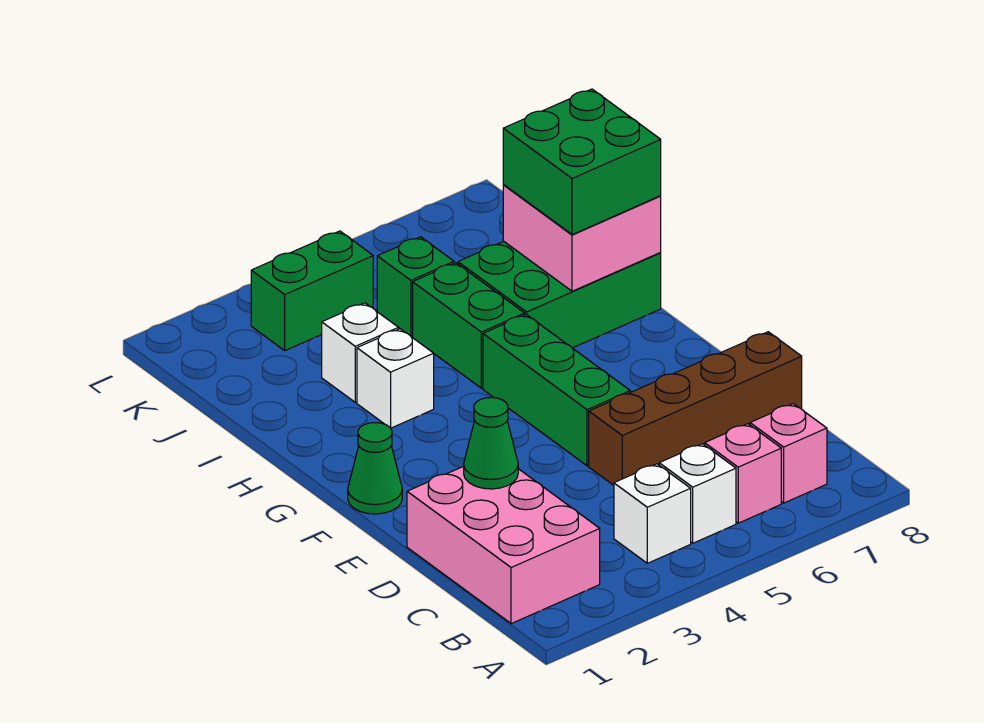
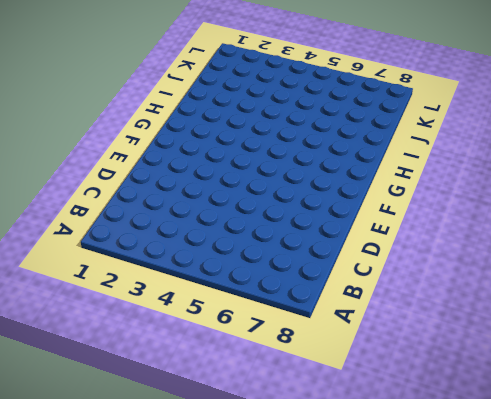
none -> pink 2x3 brick [407,466,600,624]
none -> white 1x1 brick [614,464,691,563]
none -> white 1x1 brick [659,444,736,543]

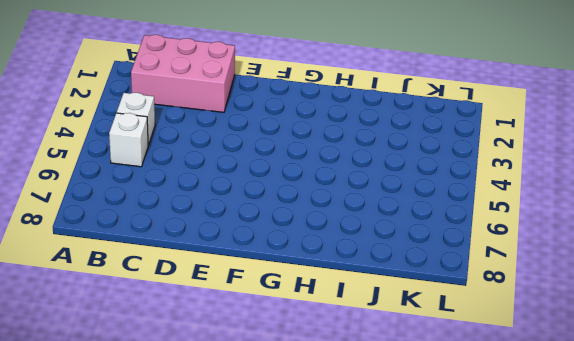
none -> pink 1x1 brick [705,424,781,523]
none -> pink 1x1 brick [750,404,827,503]
none -> brown 1x4 brick [589,332,802,485]

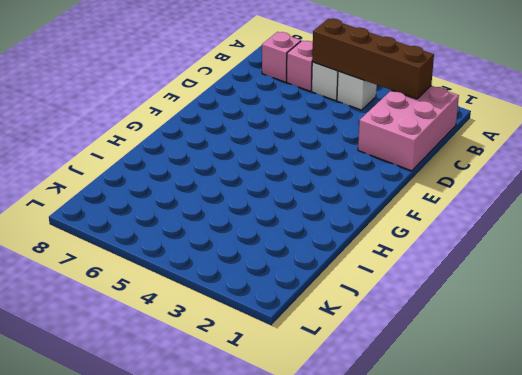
brown 1x4 brick [312,19,434,99] -> brown 1x4 brick moved to [589,332,802,485]
none -> green 1x3 brick [483,314,630,466]
none -> green 1x1 cone [348,423,402,514]
none -> white 1x1 brick [357,329,434,428]

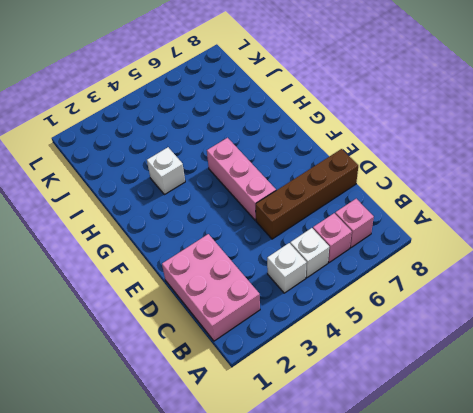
pink 1x3 brick [207,138,276,221] -> green 1x3 brick [483,314,630,466]
none -> green 1x1 cone [348,423,402,514]
none -> green 1x2 brick [413,263,525,388]
none -> green 2x3 brick [458,241,661,348]

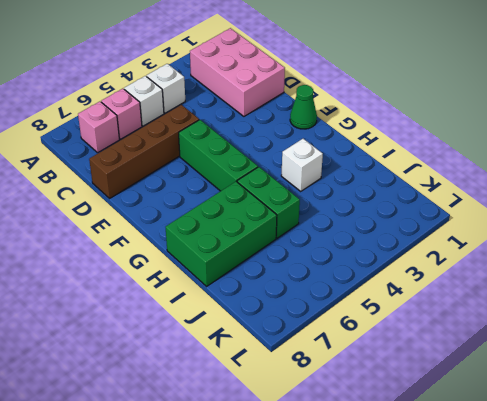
none -> white 1x1 brick [322,303,398,402]
none -> green 1x1 brick [377,237,454,336]
none -> green 1x2 brick [251,231,373,351]

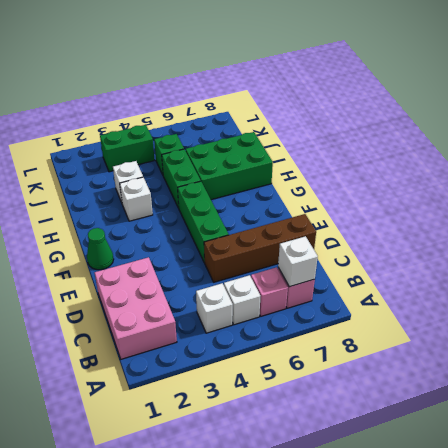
white 1x1 brick [278,236,318,287] -> none
none -> green 1x1 cone [464,397,518,489]
none -> pink 2x2 brick [503,185,661,291]
none -> green 2x2 brick [503,89,661,235]

